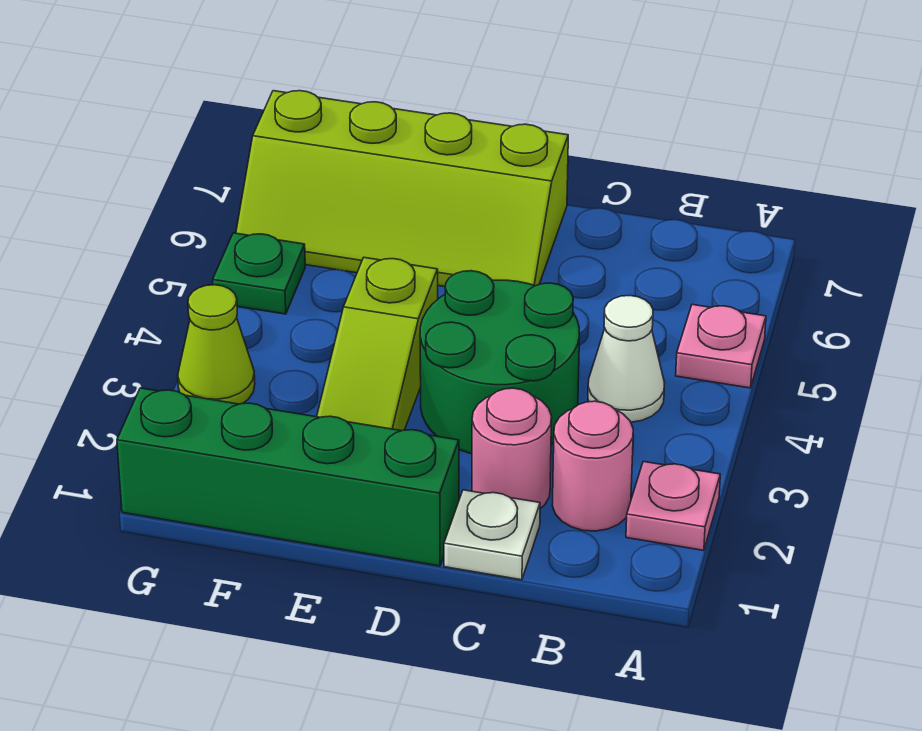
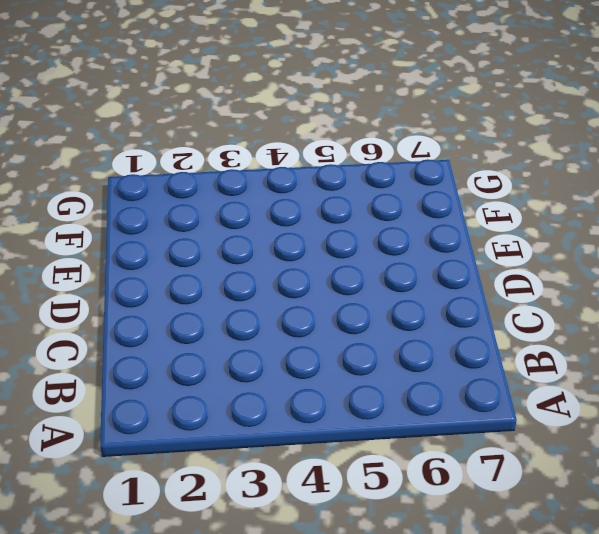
none -> pink 1x1 plate [626,462,720,550]
none -> pink 1x1 plate [676,304,766,388]
none -> pink 1x1 round brick [552,401,633,531]

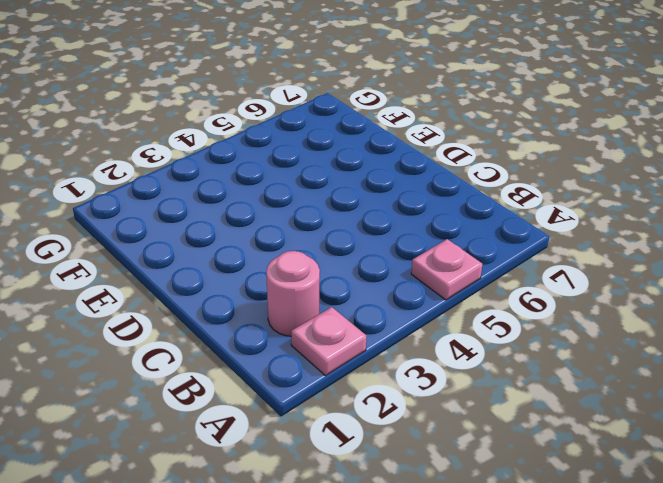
none -> white 1x1 cone [588,296,665,422]
none -> white 1x1 plate [444,490,540,580]
none -> pink 1x1 round brick [472,388,552,508]

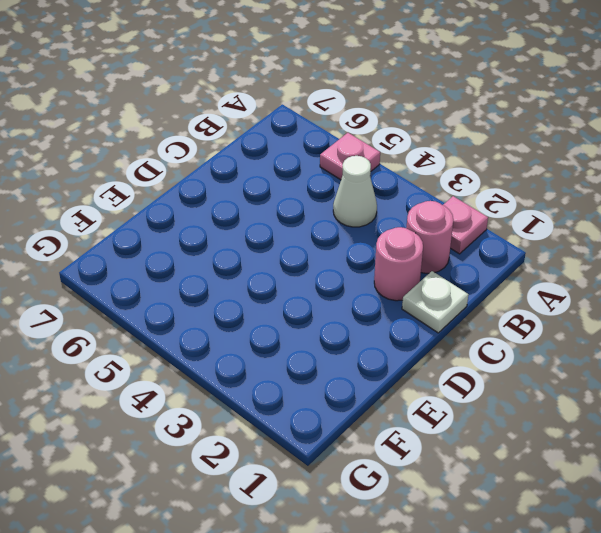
none -> green 2x2 round brick [420,271,580,454]
none -> green 1x4 brick [117,388,459,566]
none -> lime 2x4 slope [236,91,568,287]

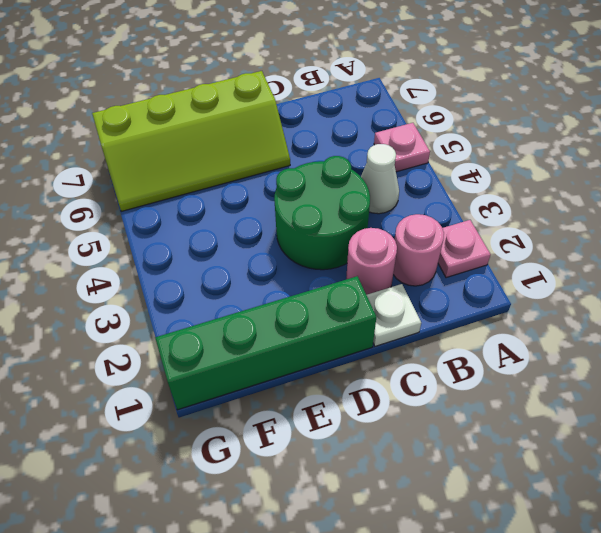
none -> lime 1x3 slope [317,258,438,431]
none -> lime 1x1 cone [178,285,255,404]
none -> green 1x1 plate [213,233,305,314]

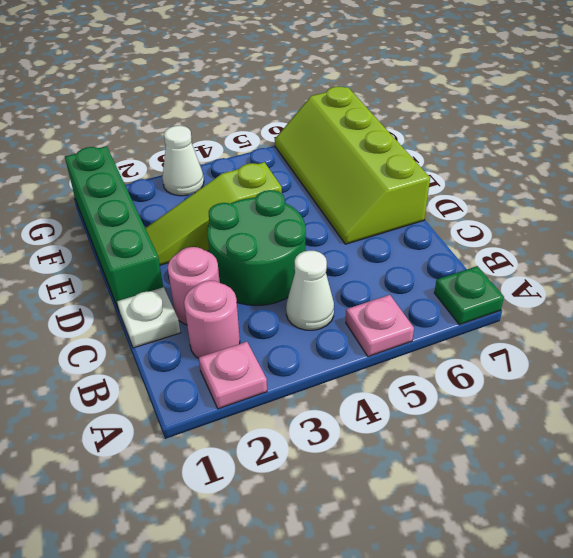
green 1x1 plate [434,266,504,325] -> green 1x1 plate moved to [213,233,305,314]
white 1x1 cone [162,126,204,196] -> lime 1x1 cone [178,285,255,404]

